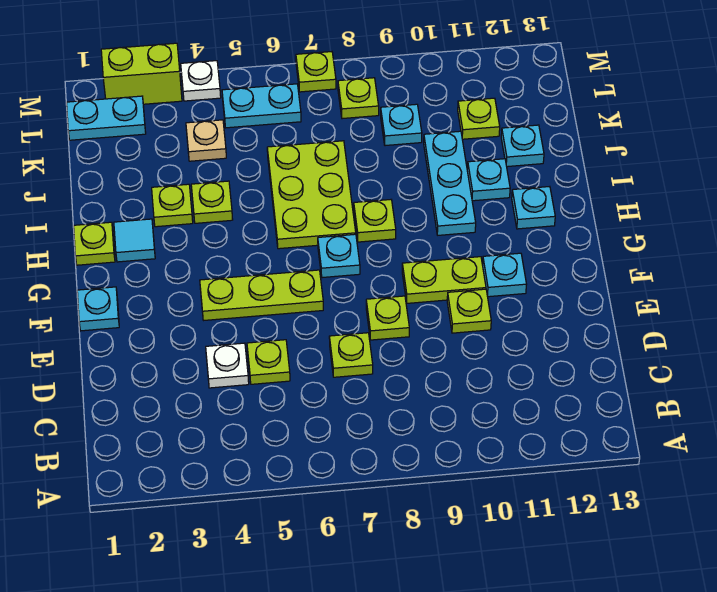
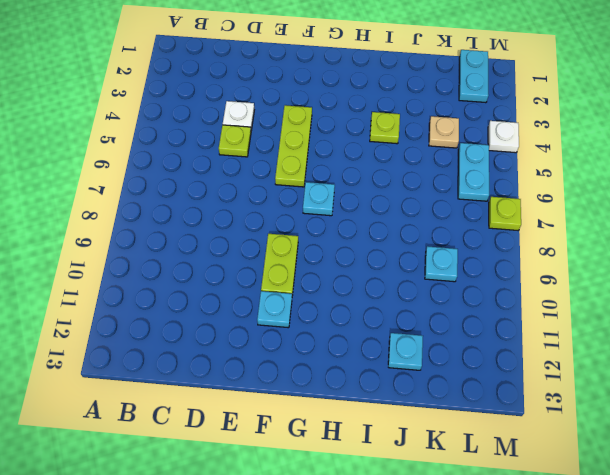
none -> lime 1x1 plate [329,333,373,377]
none -> lime 1x1 plate [366,296,409,340]
none -> lime 1x1 plate [447,289,491,333]

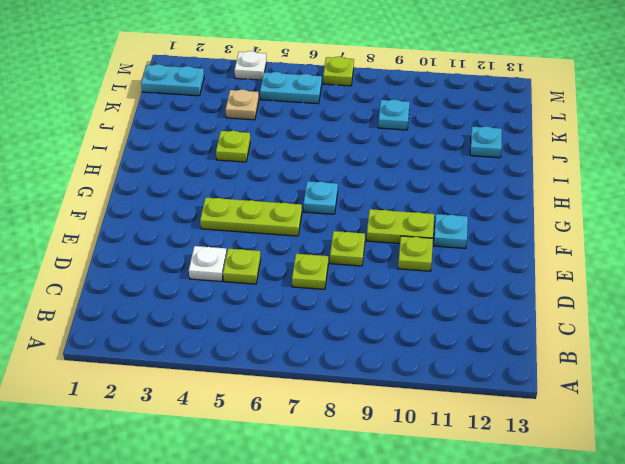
none -> cyan 1x1 plate [77,287,119,331]
none -> lime 1x1 plate [74,222,115,265]
none -> cyan 1x1 tile [114,219,155,262]

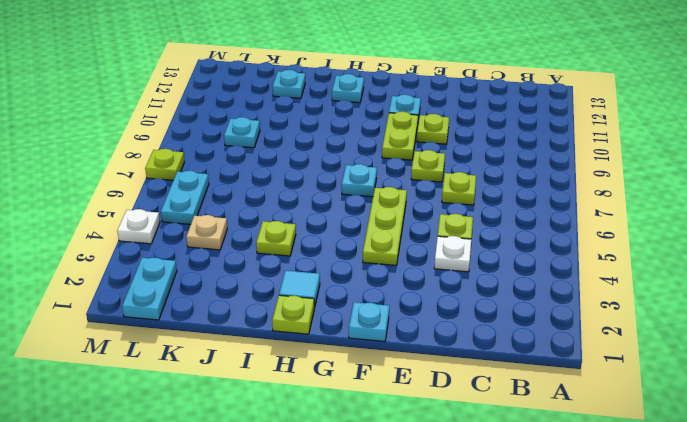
none -> lime 2x3 plate [267,141,356,249]
none -> lime 1x1 plate [354,200,396,242]
none -> cyan 1x3 plate [424,131,476,235]

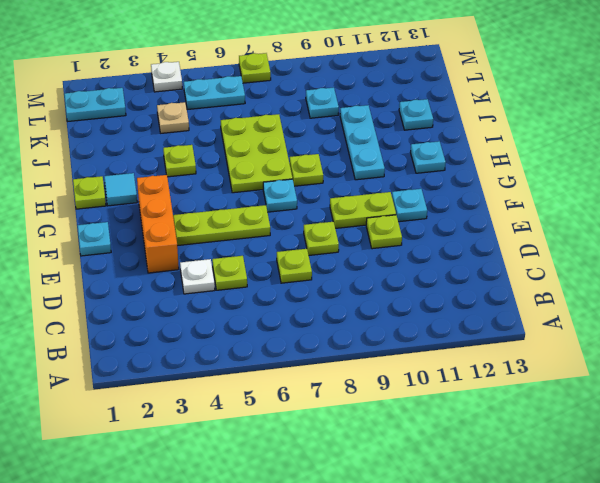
orange 1x3 brick [137,175,179,273] -> none
none -> lime 1x1 plate [152,184,193,227]
none -> cyan 1x1 plate [467,159,510,201]
none -> lime 1x1 plate [458,98,500,139]

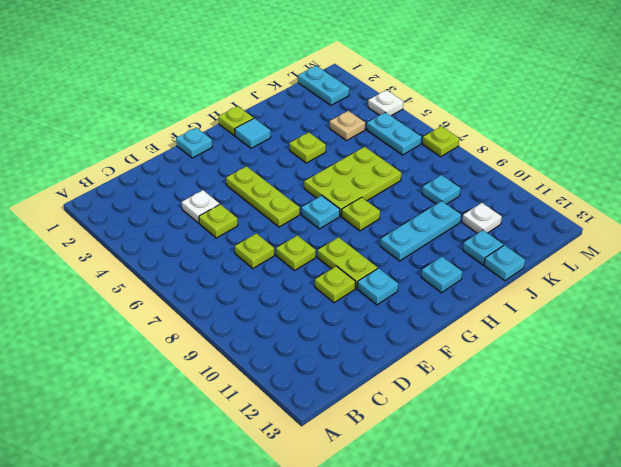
cyan 1x1 plate [484,245,525,281] -> cyan 1x1 plate moved to [467,159,510,201]
white 1x1 plate [462,203,502,233] -> lime 1x1 plate [458,98,500,139]
none -> lime 1x1 plate [152,184,193,227]
none -> lime 1x1 plate [338,78,379,119]
none -> lime 1x2 brick [101,43,182,104]

